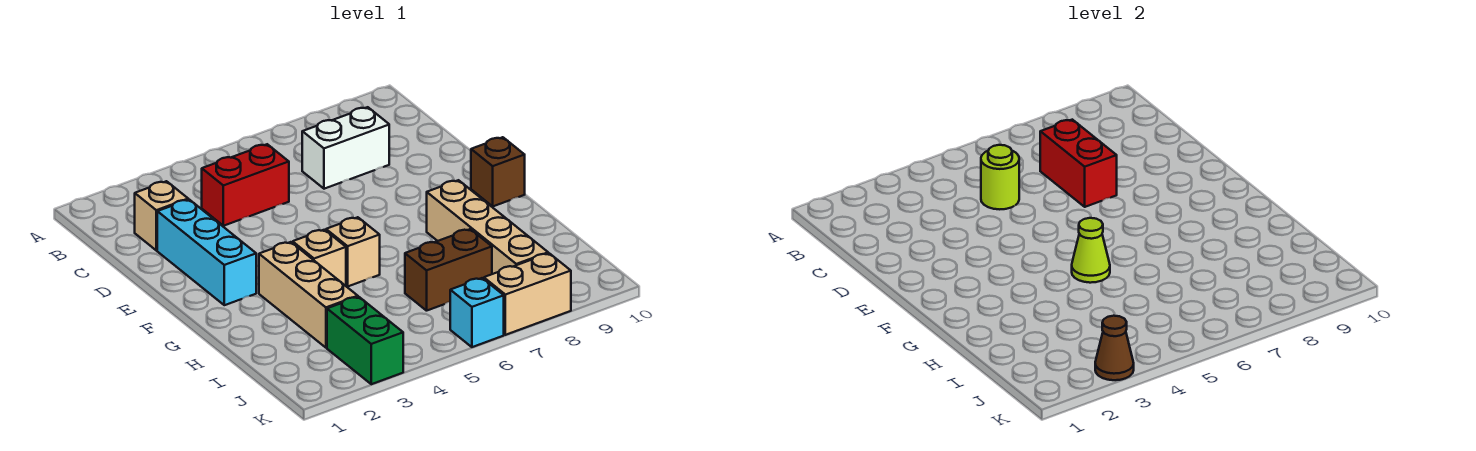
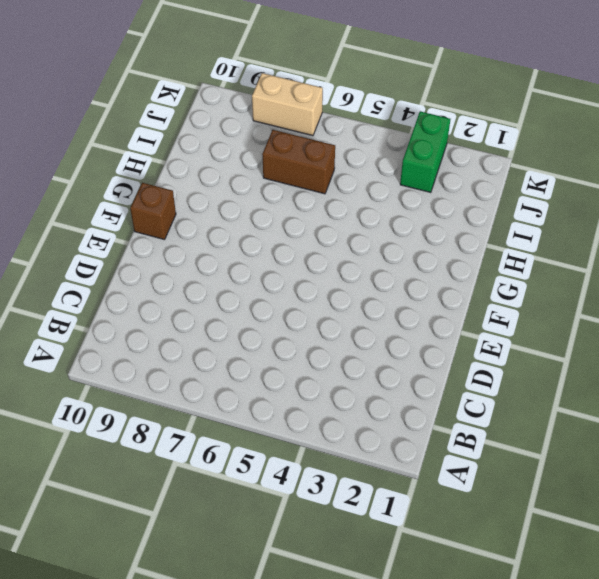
none -> tan 1x1 brick [135,181,188,250]
none -> red 1x2 brick [202,144,289,226]
none -> white 1x2 brick [302,107,389,189]

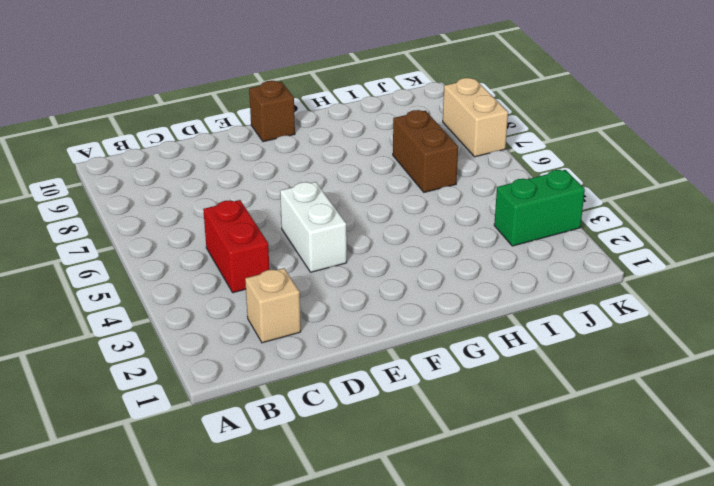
white 1x2 brick [280,182,347,272] -> white 1x2 brick moved to [302,107,389,189]
none -> cyan 1x3 brick [157,200,256,305]
none -> tan 1x3 brick [259,242,358,348]
none -> tan 1x1 brick [293,230,346,286]

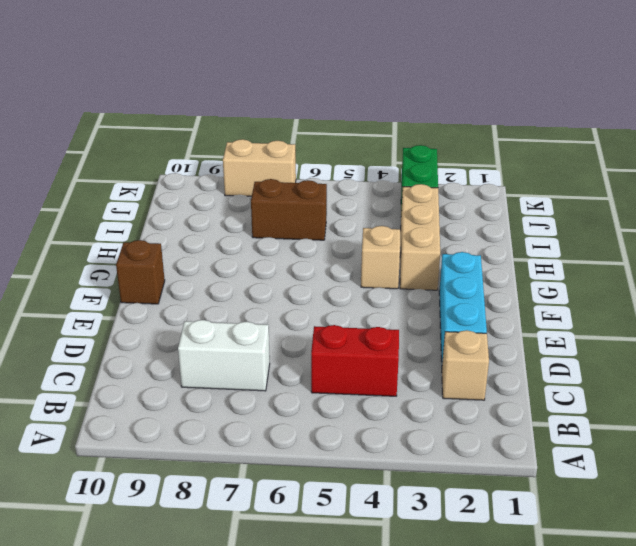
none -> tan 1x1 brick [326,217,380,286]
none -> tan 1x4 brick [427,180,548,274]
none -> cyan 1x1 brick [450,278,504,347]

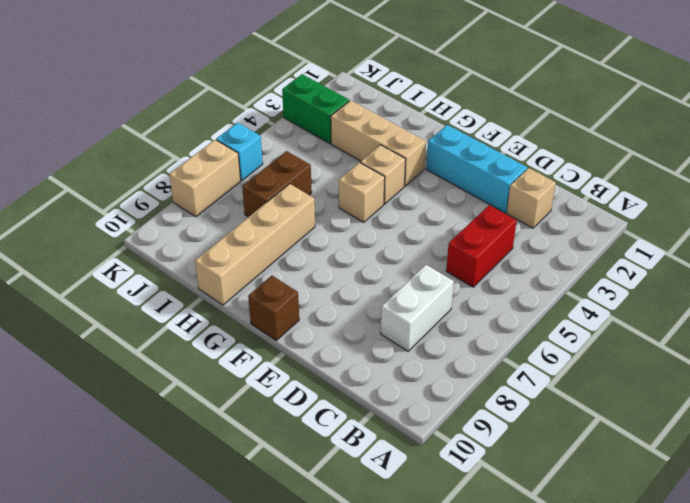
tan 1x4 brick [195,184,315,305] -> tan 1x4 brick turned to [427,180,548,274]
none -> lime 1x1 round brick [981,145,1019,209]
none -> red 1x2 brick [1040,120,1117,207]
none -> lime 1x1 cone [1072,218,1110,283]

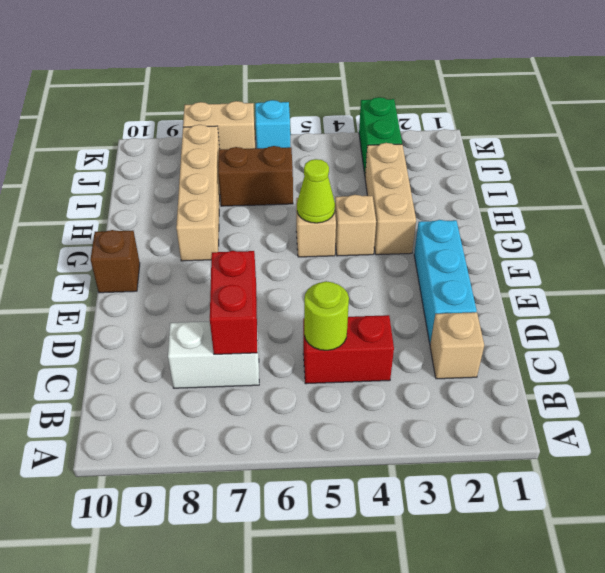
none -> brown 1x1 cone [1095,316,1134,380]

